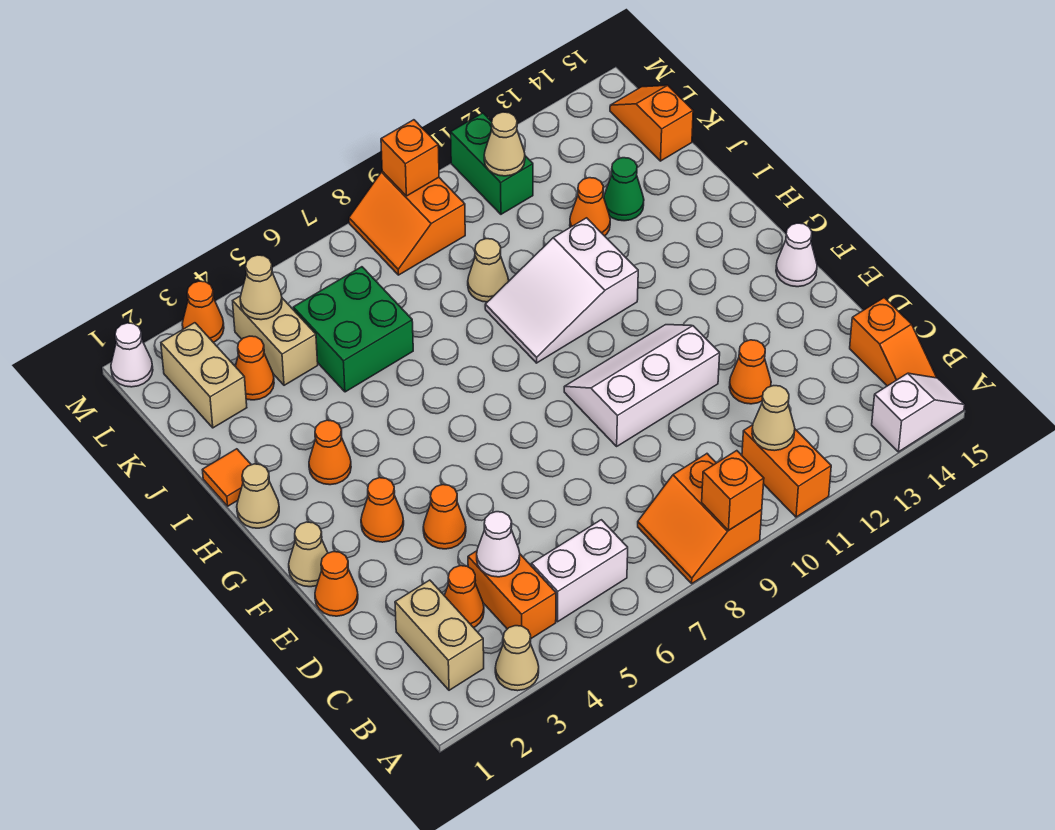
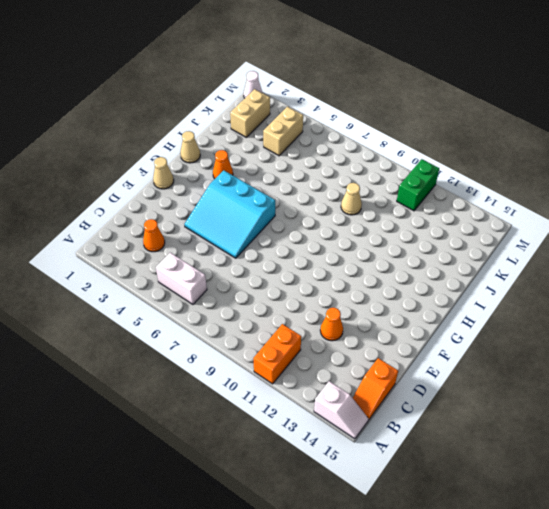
cyan 3x3 slope [184,170,275,258] -> orange 1x1 cone [423,485,466,549]
none -> tan 1x1 cone [495,626,539,691]
none -> orange 2x2 slope [638,454,762,583]
none -> tan 1x2 brick [395,580,484,690]
none -> orange 1x2 brick [468,551,556,638]

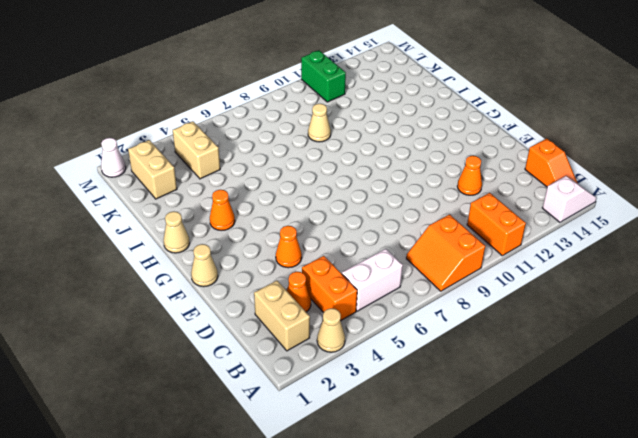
none -> orange 1x1 cone [315,552,358,616]
none -> white 2x3 slope [564,325,720,446]
none -> orange 1x1 cone [361,478,404,542]
none -> white 1x1 cone [776,223,817,287]

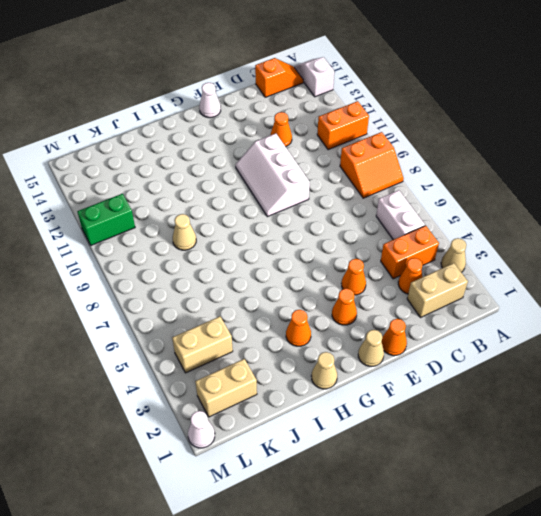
none -> white 2x3 slope [485,218,638,363]
none -> orange 1x1 tile [203,449,251,506]
none -> green 2x2 brick [293,267,413,392]
none -> orange 1x1 cone [570,178,610,236]

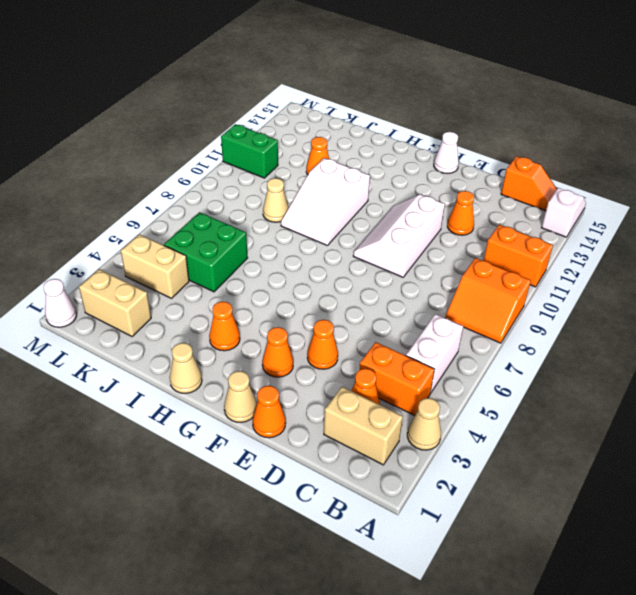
none -> orange 1x1 tile [203,449,251,506]
none -> green 1x1 cone [604,158,644,221]
none -> orange 1x1 cone [235,336,274,400]
none -> orange 1x2 slope [610,85,693,161]

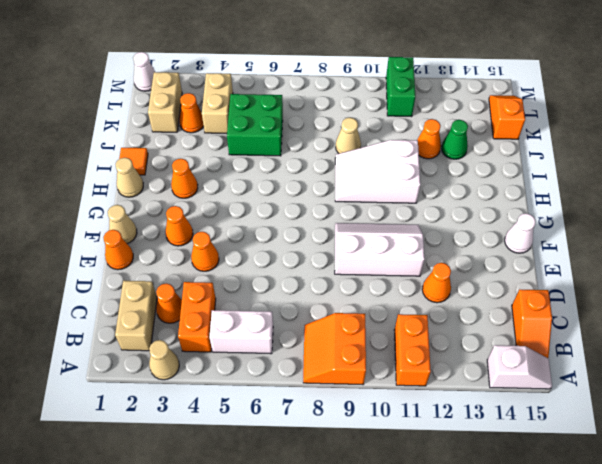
none -> orange 2x2 slope [349,171,465,275]
none -> orange 1x1 cone [182,281,224,342]
none -> orange 1x1 brick [702,451,764,530]
none -> tan 1x1 cone [752,386,795,451]

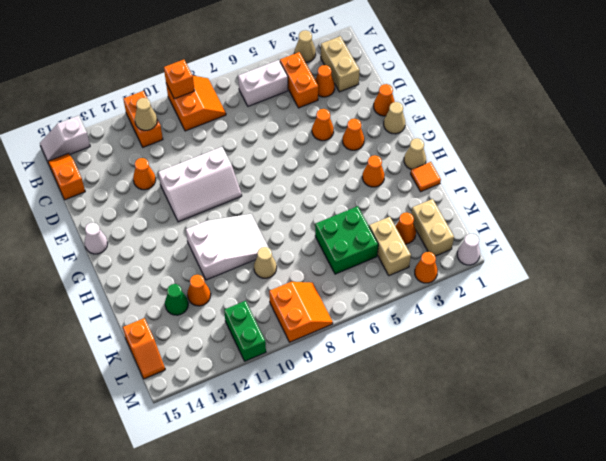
none -> white 1x1 cone [477,512,520,577]
none -> tan 1x1 cone [240,255,282,320]
none -> tan 1x1 cone [484,112,525,176]
none -> orange 1x1 brick [381,120,439,196]

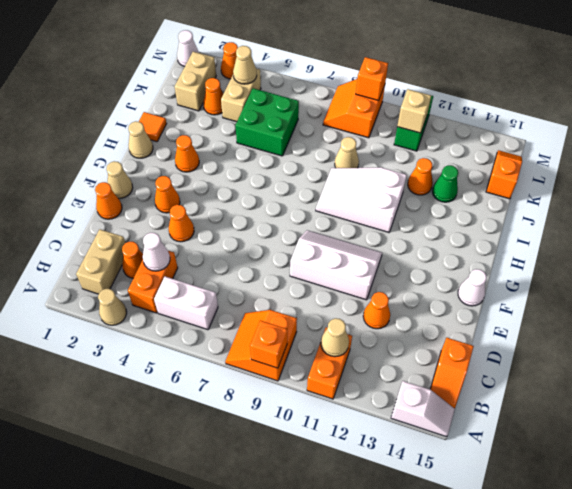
tan 1x1 brick [397,89,431,133] -> tan 1x1 cone [484,112,525,176]

